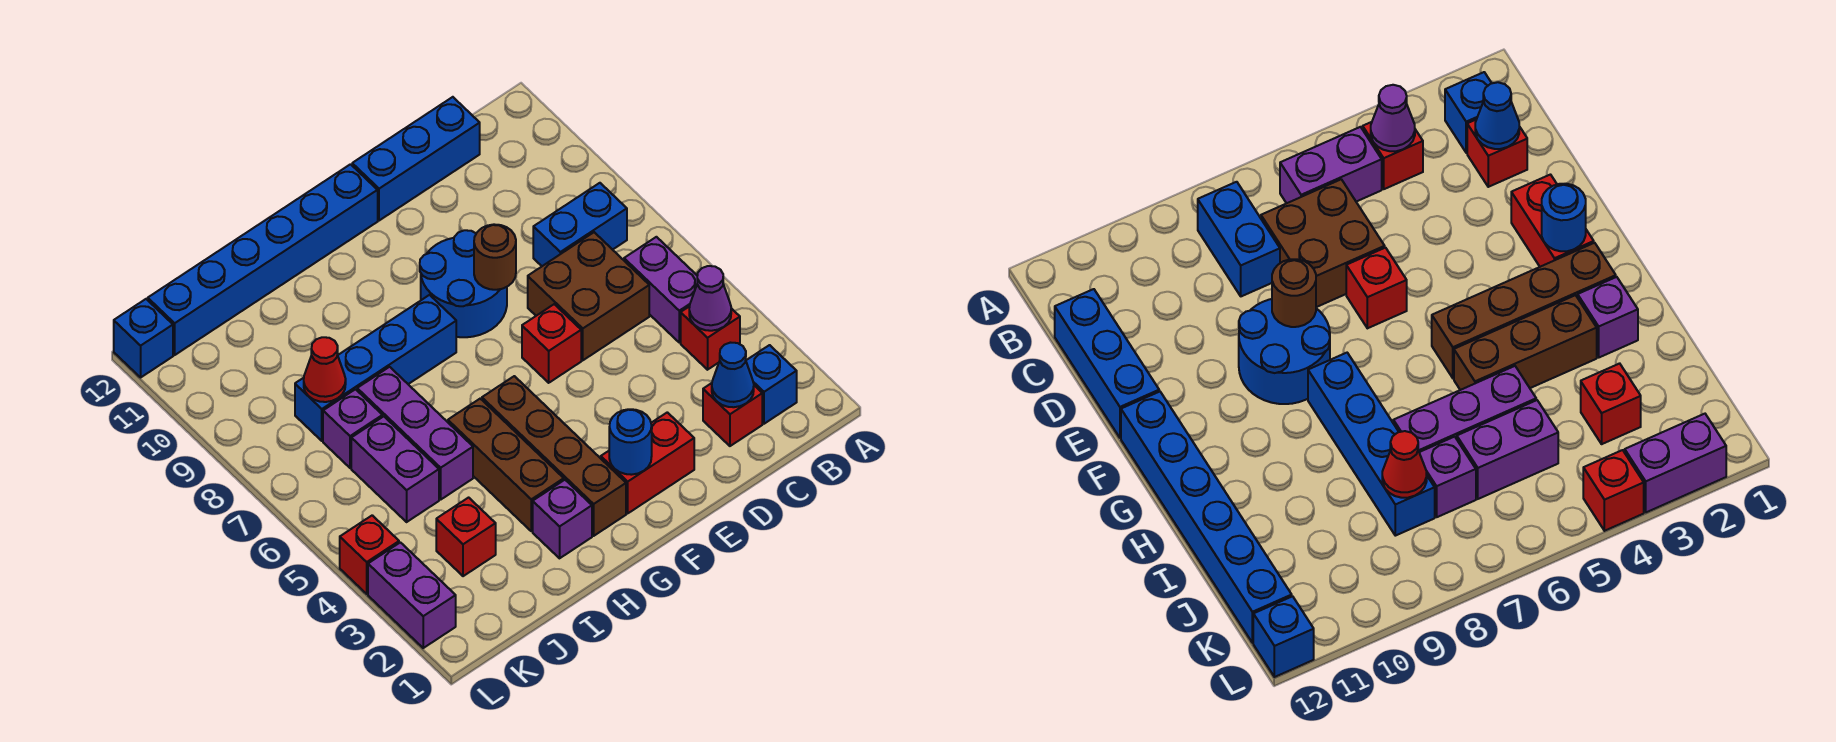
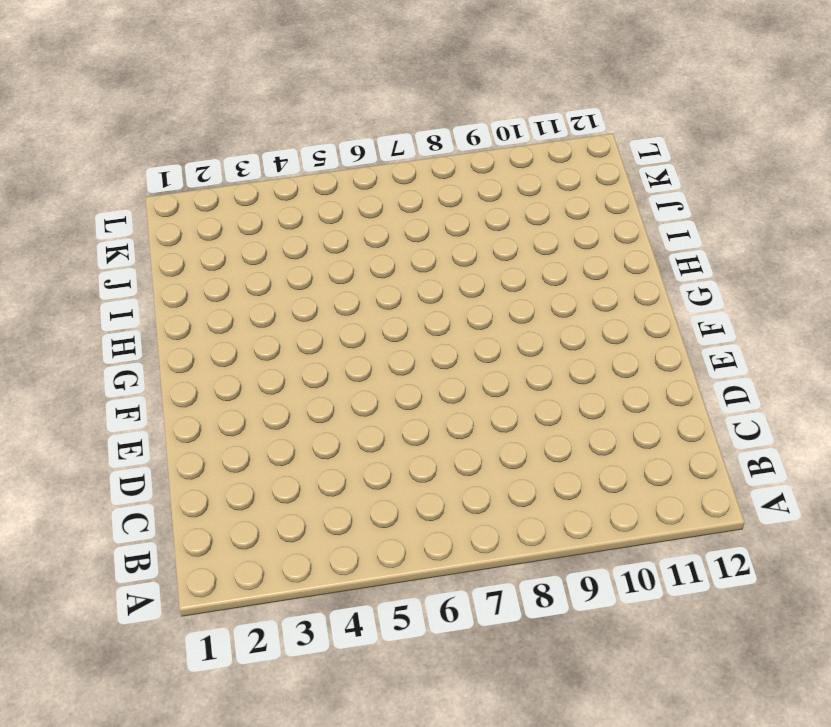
none -> blue 1x1 brick [746,345,797,424]
none -> red 1x1 brick [681,306,740,370]
none -> purple 1x2 brick [624,237,697,342]

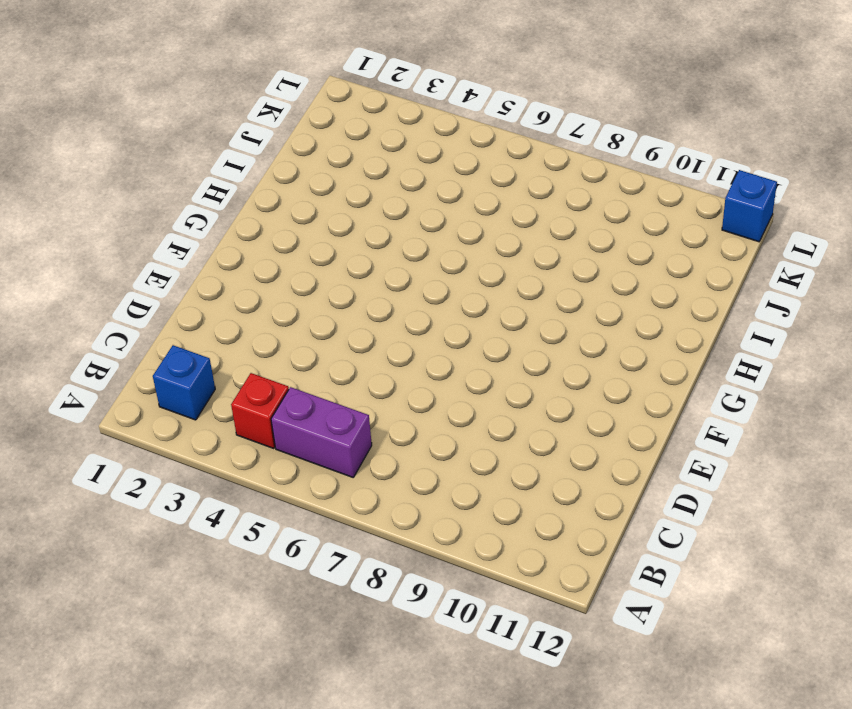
none -> blue 1x2 brick [533,183,627,266]
none -> red 1x1 brick [703,383,762,446]
none -> brown 2x2 brick [528,232,649,360]

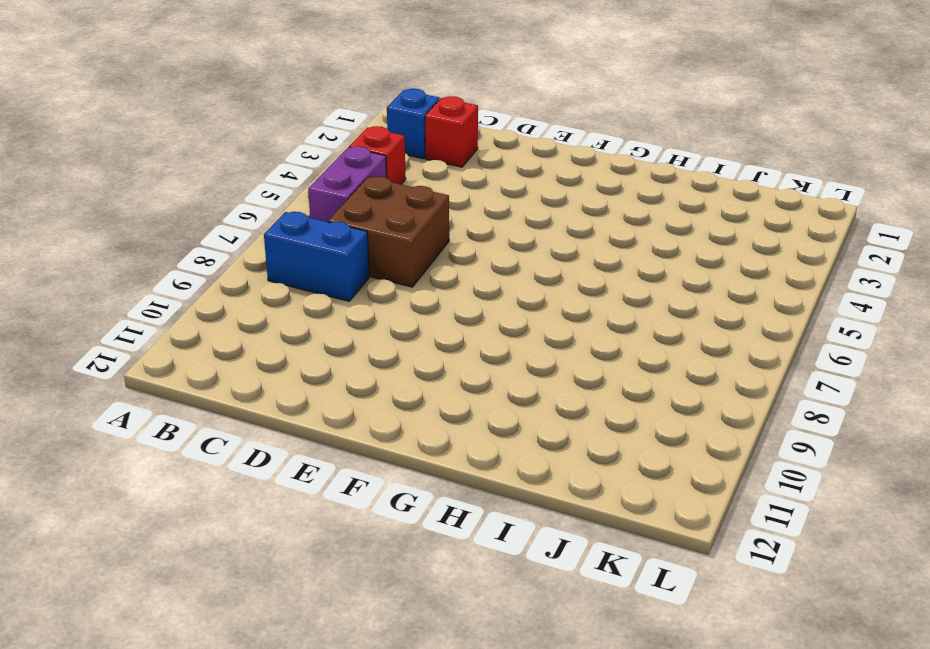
none -> blue 1x3 brick [352,97,480,221]
none -> red 1x2 brick [601,412,694,513]
none -> red 1x1 brick [522,304,581,383]

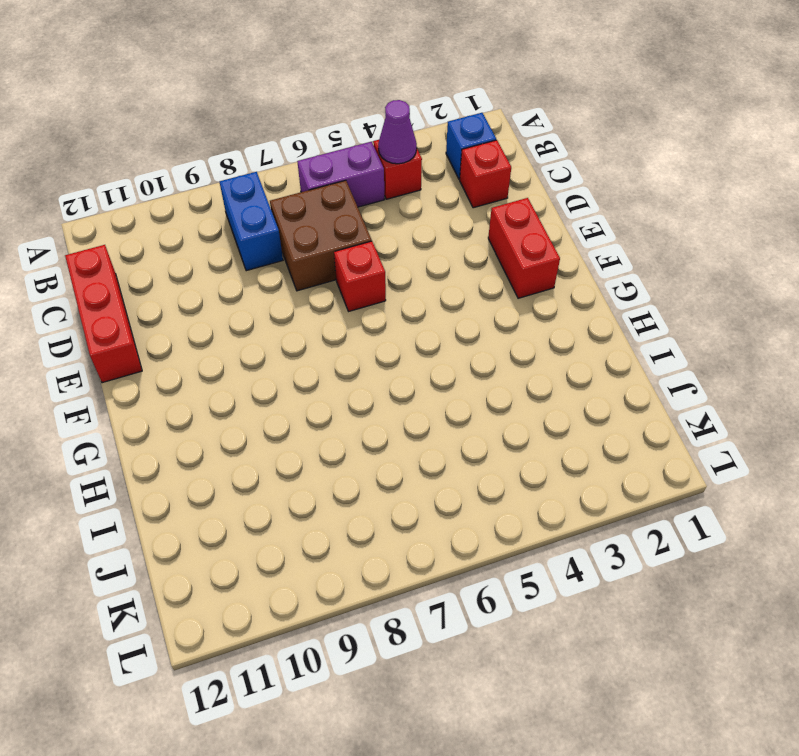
red 1x3 brick [65,245,142,383] -> blue 1x3 brick [352,97,480,221]
none -> blue 2x2 round brick [420,230,507,337]
none -> blue 1x6 brick [148,164,378,355]
none -> brown 1x4 brick [482,376,626,536]

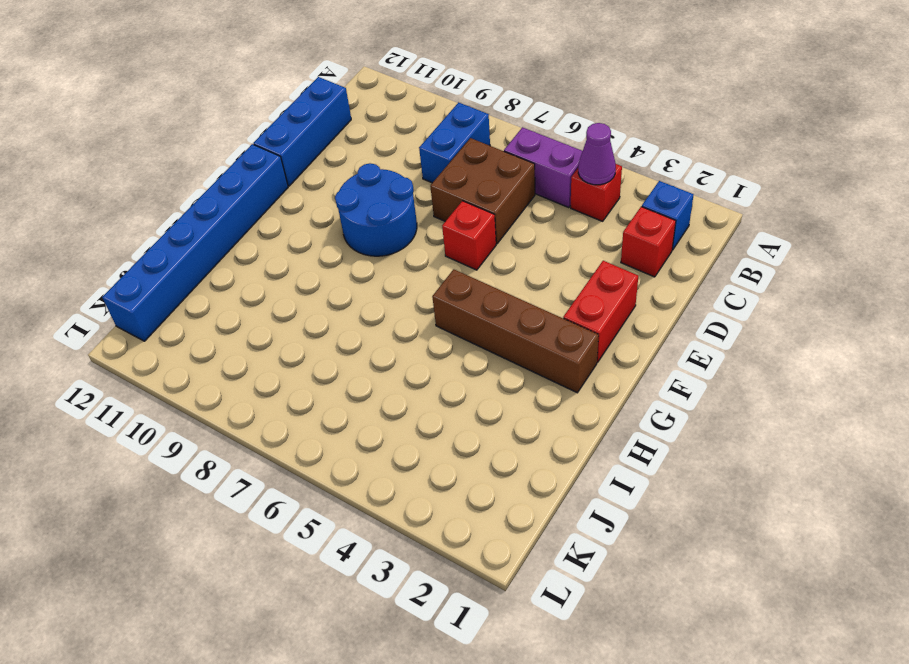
none -> blue 1x4 brick [295,295,456,441]
none -> purple 1x1 brick [533,480,592,558]
none -> brown 1x3 brick [448,399,564,531]

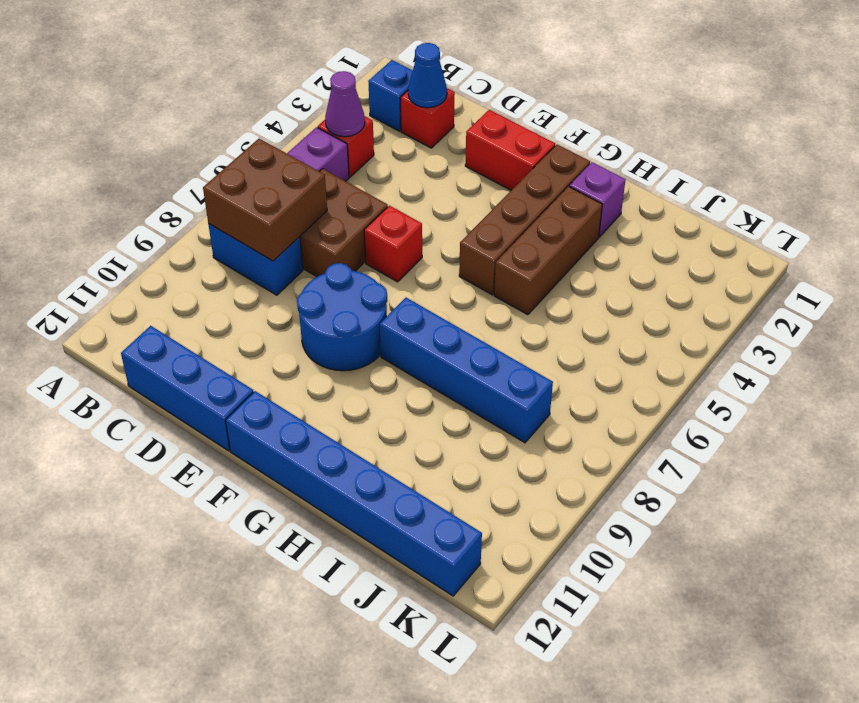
brown 2x2 brick [203,138,327,261] -> none
none -> purple 1x3 brick [357,367,473,499]
none -> red 1x1 brick [436,498,496,576]
none -> purple 1x2 brick [351,416,439,522]

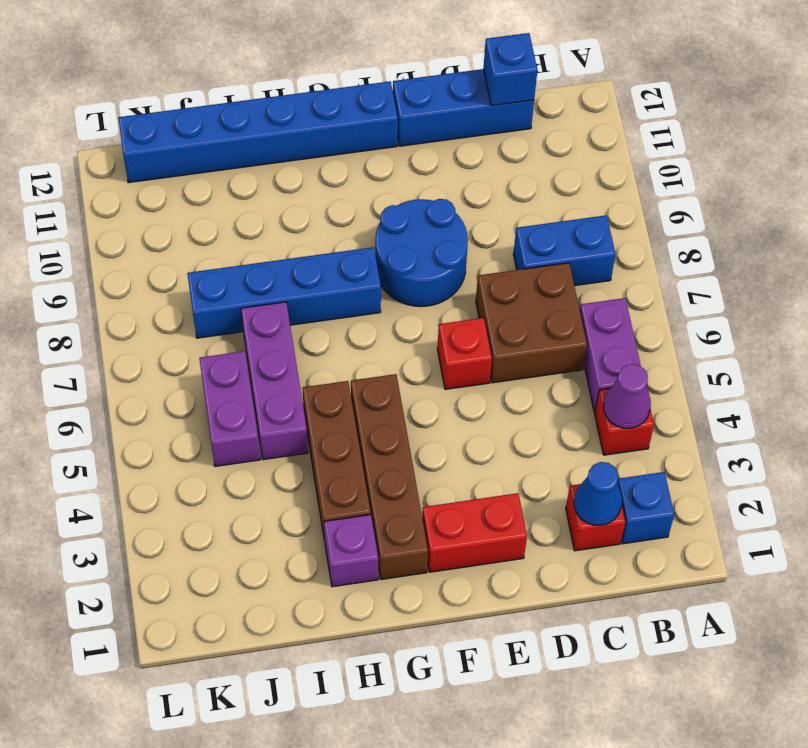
blue 1x1 brick [483,33,537,106] -> blue 1x1 brick moved to [114,299,173,377]
none -> red 1x1 brick [436,498,496,576]
none -> purple 1x1 brick [323,389,383,468]
none -> purple 1x2 brick [368,542,456,648]

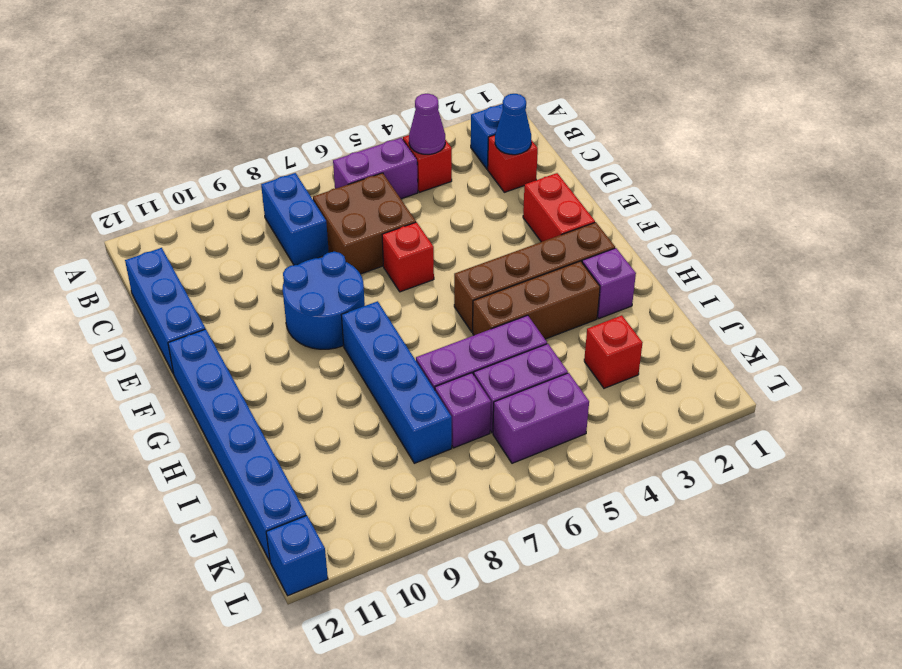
purple 1x2 brick [493,373,589,463] -> purple 1x2 brick moved to [368,542,456,648]
none -> red 1x1 brick [340,515,399,594]
none -> brown 1x1 round brick [474,224,516,290]
none -> blue 1x1 round brick [609,409,652,475]

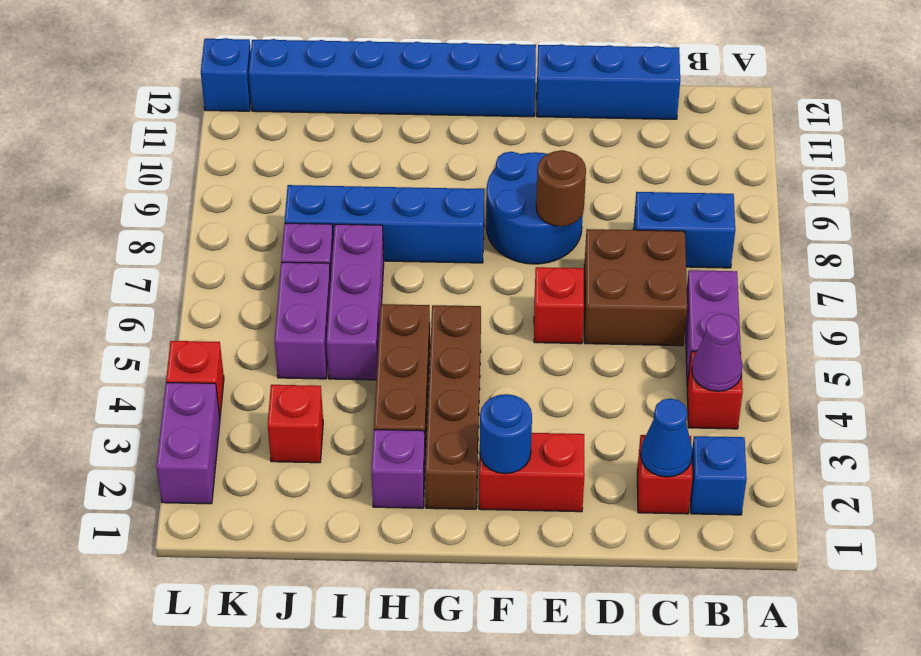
none -> red 1x1 cone [304,337,346,402]

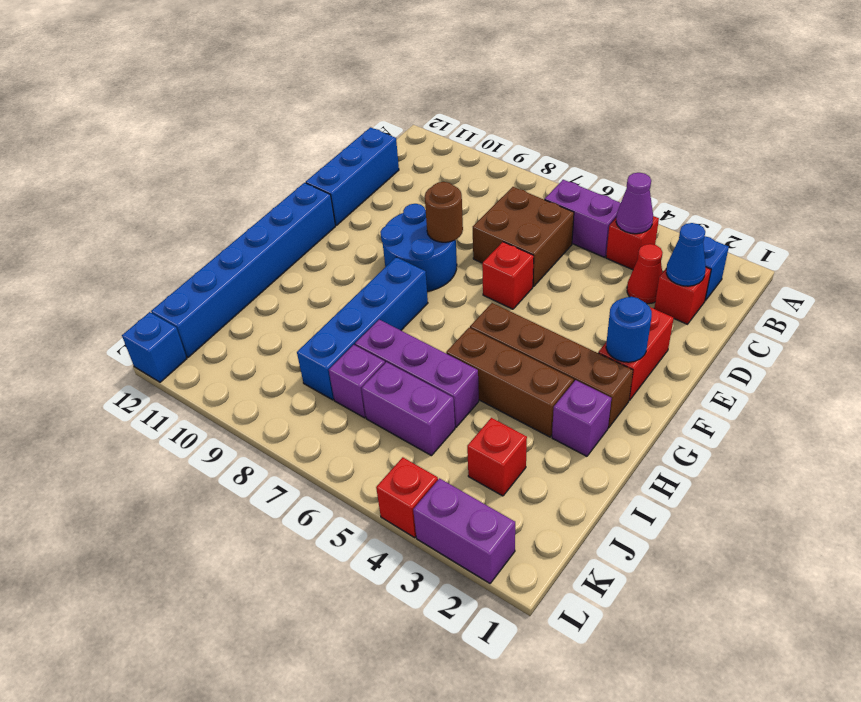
red 1x1 cone [627,244,663,304] -> red 1x1 cone moved to [304,337,346,402]
none -> blue 1x2 brick [533,183,627,266]

